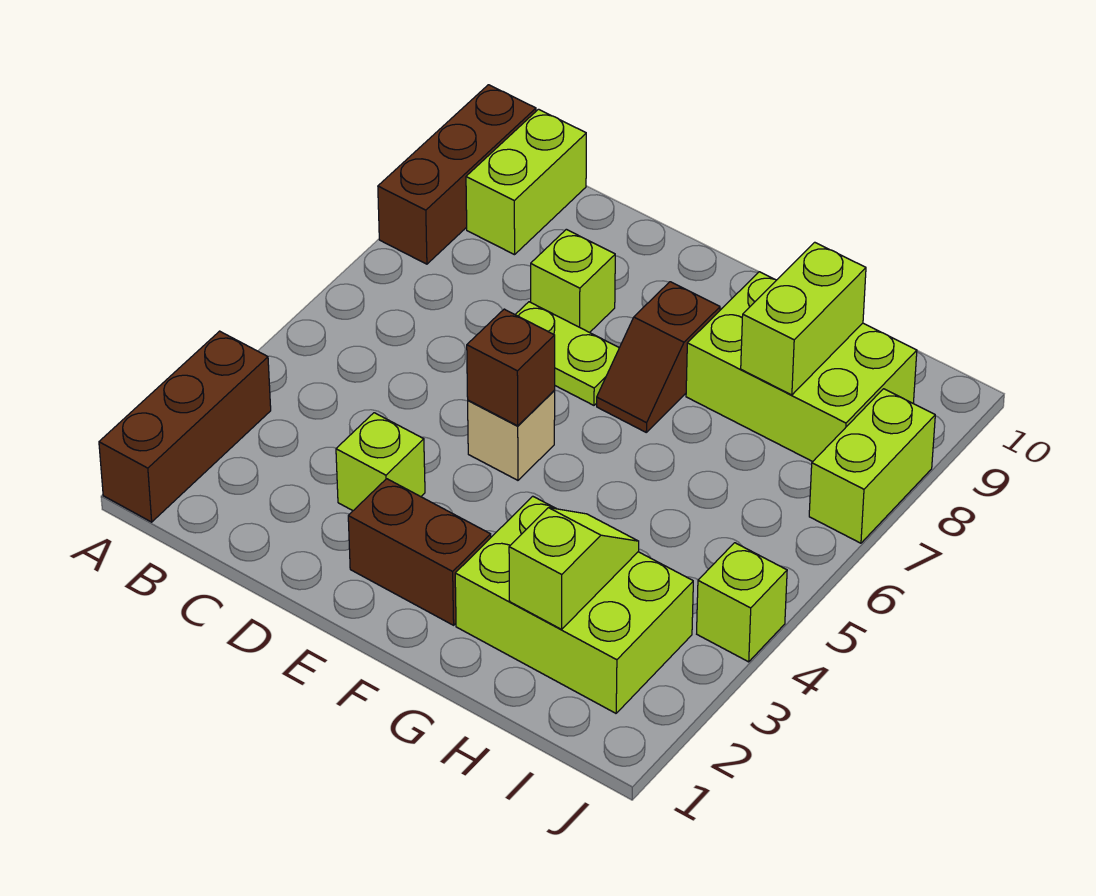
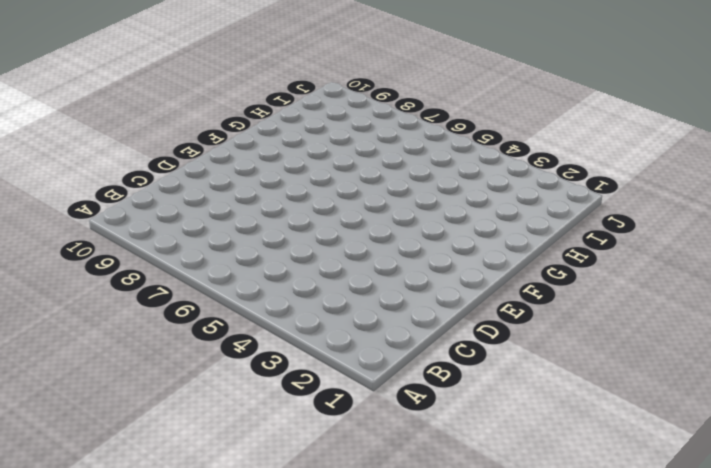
none -> brown 1x3 brick [99,331,271,522]
none -> brown 1x3 brick [378,85,536,264]
none -> lime 1x2 brick [466,109,586,255]

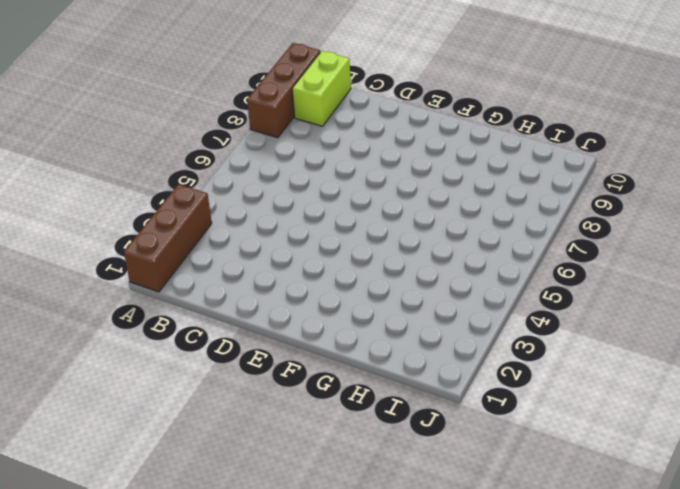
none -> lime 1x1 brick [336,413,425,511]
none -> lime 1x2 plate [515,302,619,405]
none -> lime 1x1 brick [531,229,615,333]

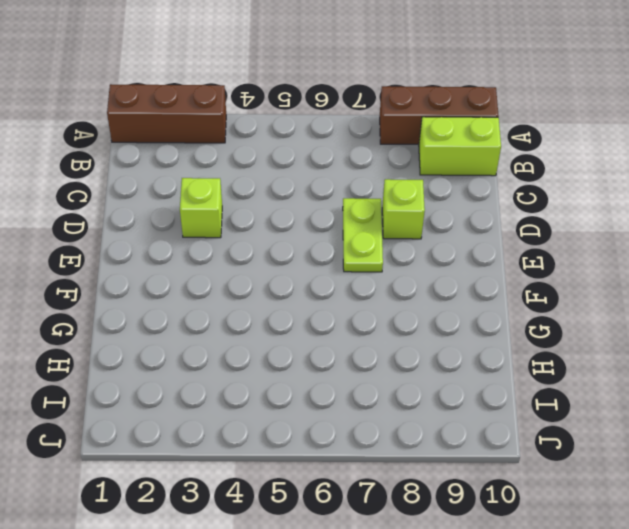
none -> brown 1x2 brick [348,479,491,625]
none -> tan 1x1 brick [468,391,555,480]
none -> brown 1x2 slope [597,282,720,432]

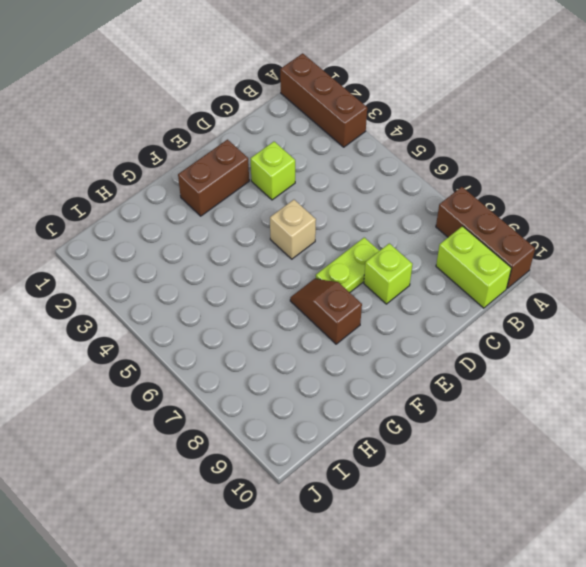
none -> lime 2x3 brick [455,496,693,713]
none -> lime 2x3 brick [686,272,917,462]
none -> lime 1x1 brick [697,543,787,662]

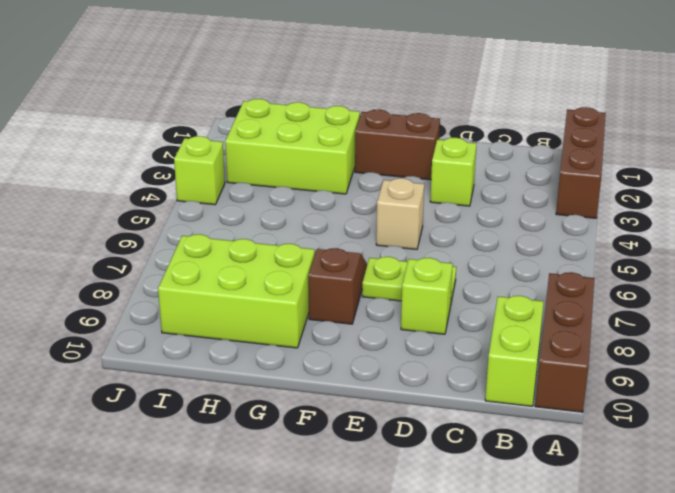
none -> lime 1x2 brick [809,389,935,543]
none -> brown 1x1 brick [467,309,555,426]
none -> lime 1x2 slope [509,508,639,629]

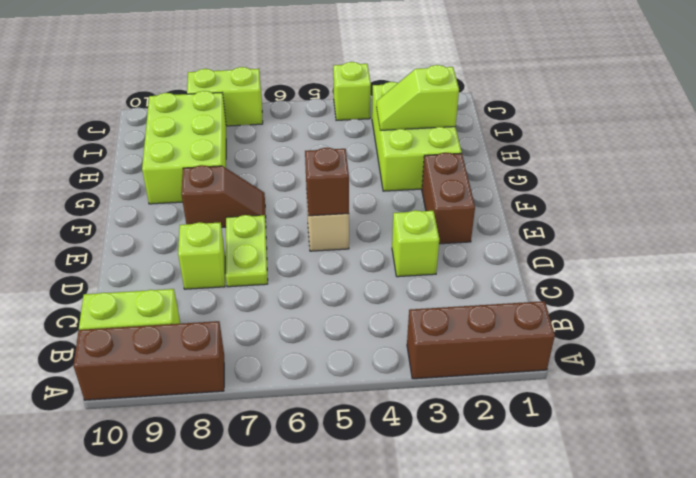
none -> lime 1x2 brick [741,242,866,395]

